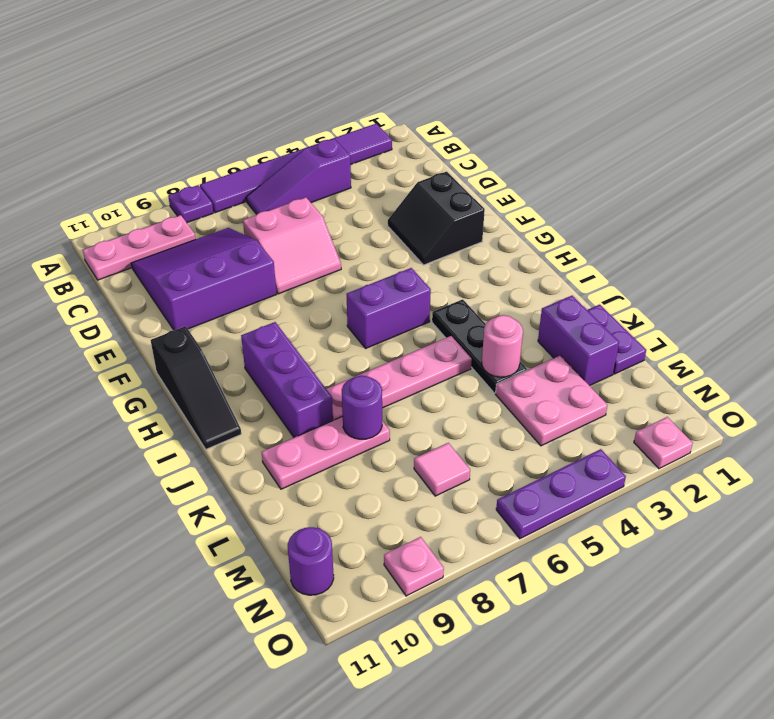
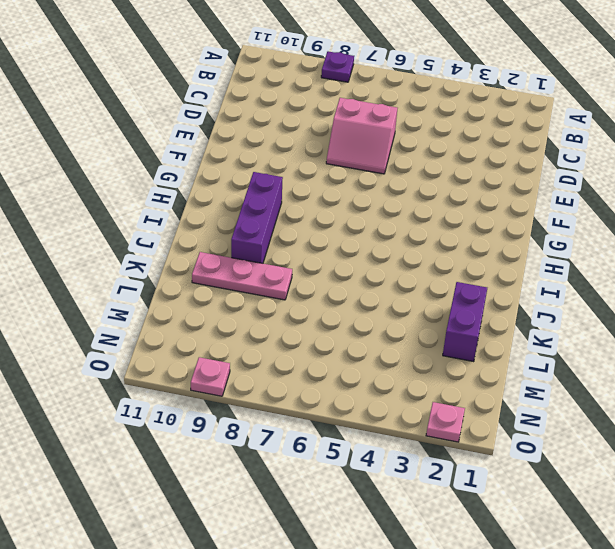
none -> purple 1x6 tile [200,124,392,213]
none -> purple 1x3 slope [246,139,351,214]
none -> pink 1x3 plate [83,215,196,280]

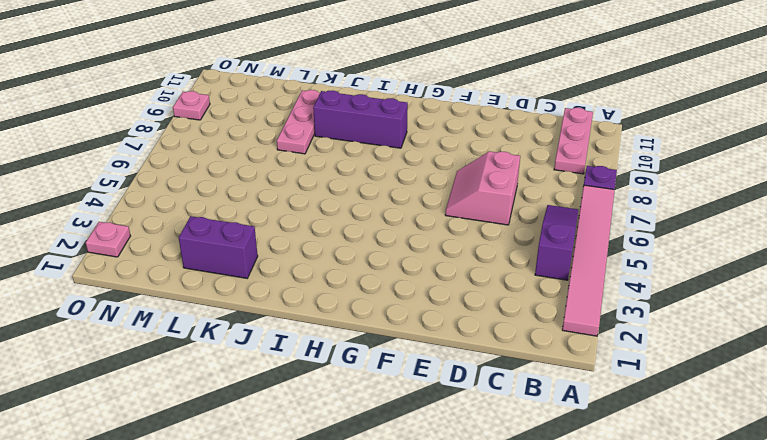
pink 1x6 tile [562,185,615,336] -> purple 1x6 tile [200,124,392,213]
none -> purple 3x3 slope [131,228,277,330]
none -> black 2x2 slope [388,172,485,265]
none -> black 1x3 slope [151,326,241,449]

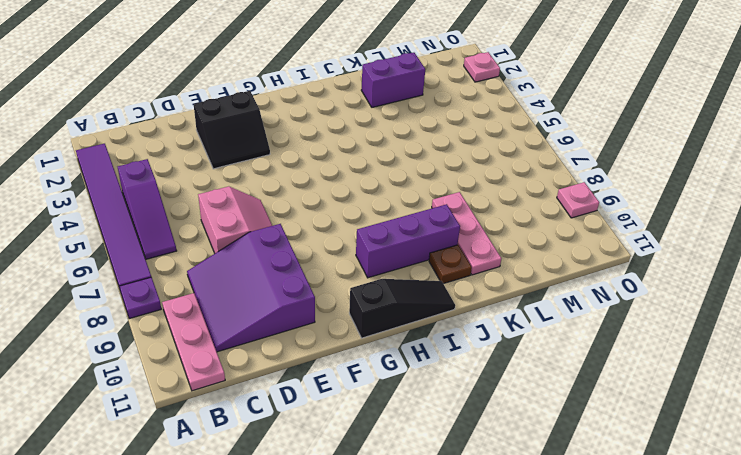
brown 1x1 plate [429,245,472,284] -> none
none -> purple 1x2 brick [346,268,431,349]
none -> black 1x3 plate [432,299,527,393]
none -> pink 1x4 plate [327,336,472,420]

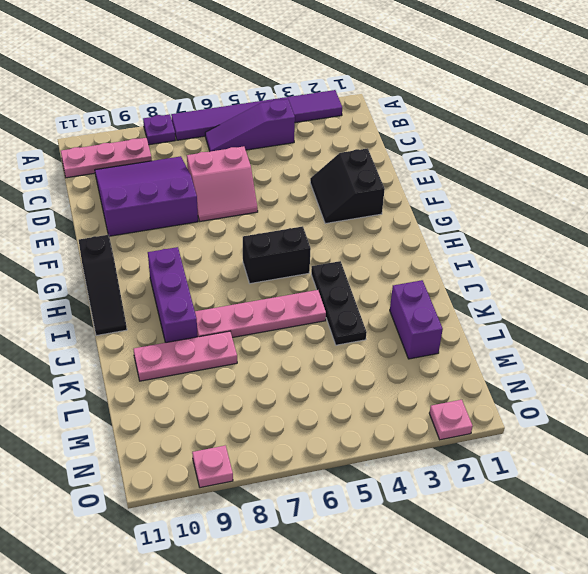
black 1x2 brick [243,226,311,284] -> purple 1x2 brick [346,268,431,349]
none -> purple 1x2 plate [588,305,646,374]
none -> pink 2x2 plate [496,355,607,446]
none -> pink 1x1 tile [414,443,470,496]

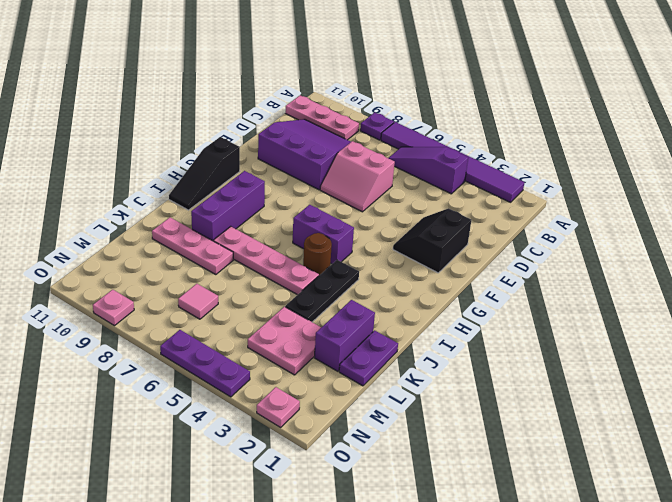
brown 1x1 round brick [303,233,332,275] -> none
none -> purple 1x1 round brick [288,527,334,595]
none -> pink 1x1 round brick [482,315,523,377]
none -> purple 1x1 round brick [342,375,382,439]

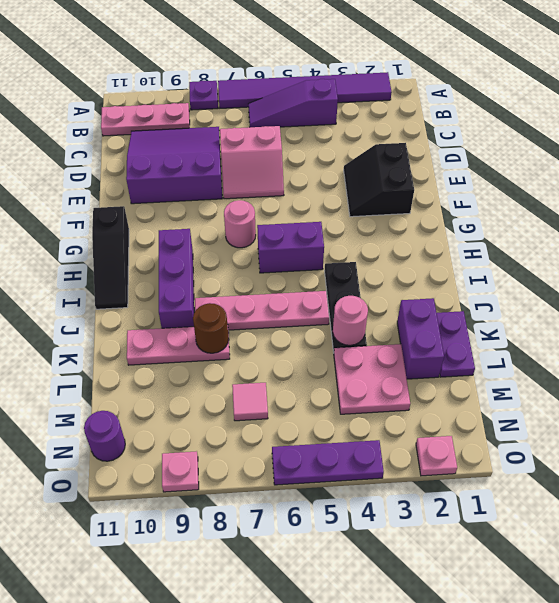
pink 1x1 round brick [224,200,256,248] -> none
brown 1x1 round brick [193,303,229,353] -> purple 1x1 round brick [342,375,382,439]

